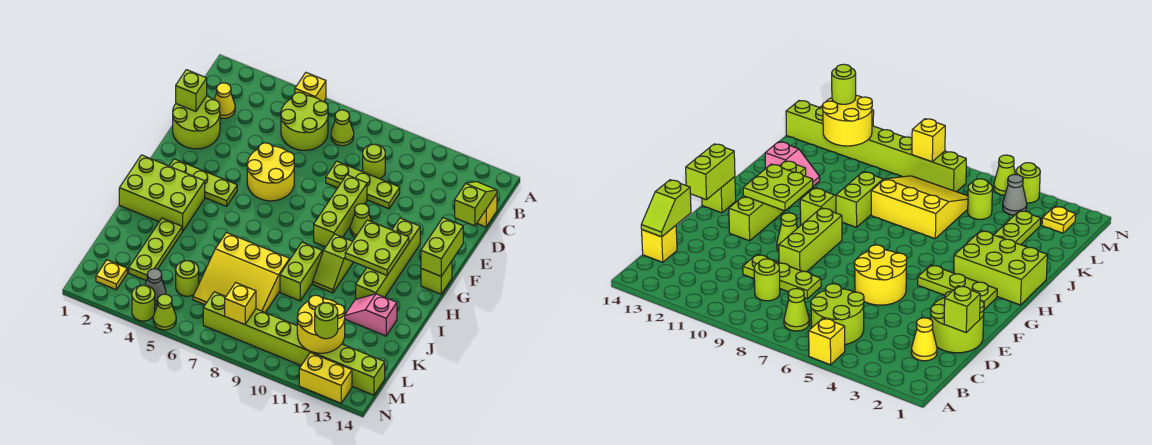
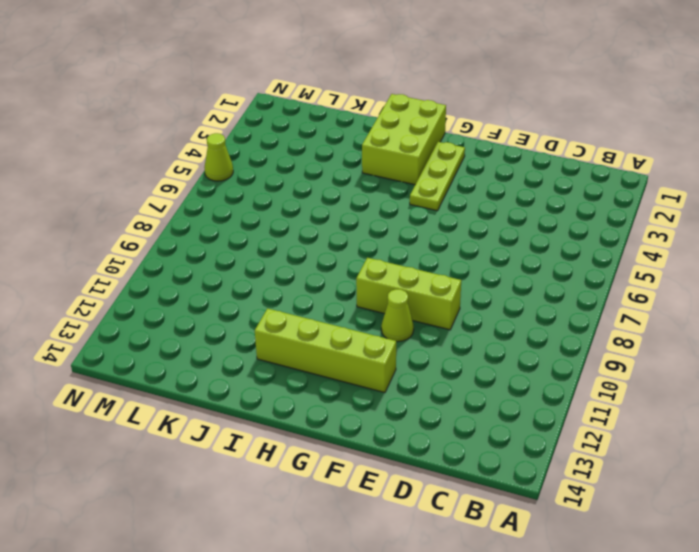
none -> yellow 1x1 brick [295,73,326,102]
none -> lime 2x2 round brick [281,92,328,150]
none -> lime 1x1 cone [331,110,354,146]
none -> yellow 1x1 cone [214,83,235,118]

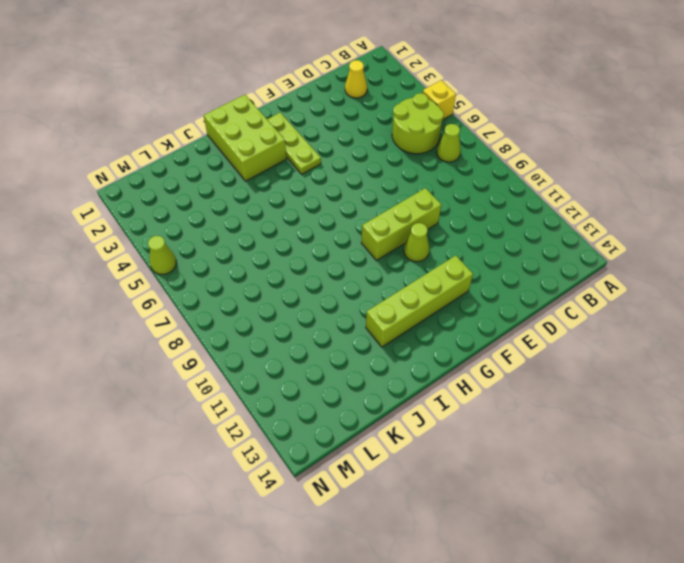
none -> lime 1x1 round brick [363,144,385,179]
none -> yellow 1x1 brick [477,194,497,227]
none -> lime 2x2 round brick [173,96,220,149]
none -> lime 1x3 plate [326,161,400,209]

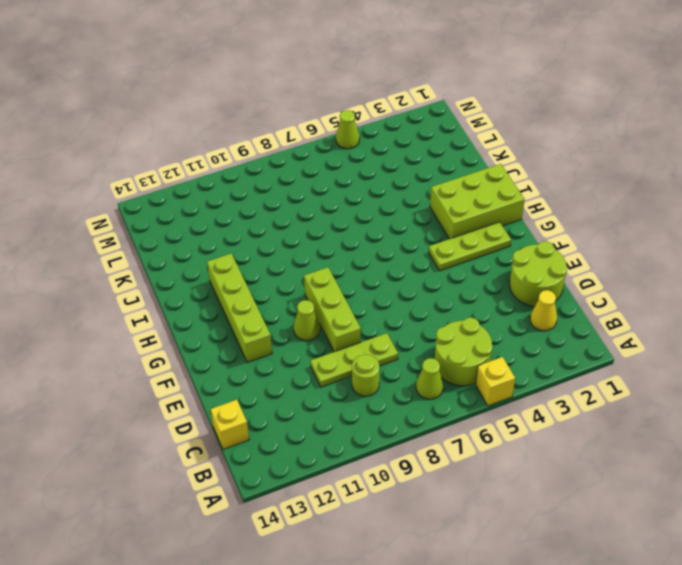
none -> yellow 2x2 round brick [247,143,294,201]
none -> lime 1x1 brick [421,261,452,294]
none -> lime 1x2 slope [313,234,353,293]
none -> lime 1x2 brick [280,242,322,301]

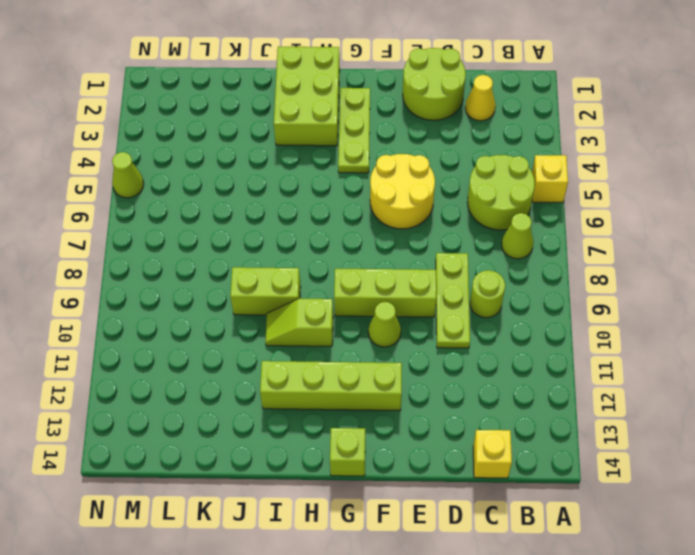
none -> lime 1x3 plate [129,218,182,281]
none -> yellow 3x3 slope [193,233,290,312]
none -> pink 1x2 slope [345,294,397,336]
none -> lime 1x1 round brick [176,261,199,296]

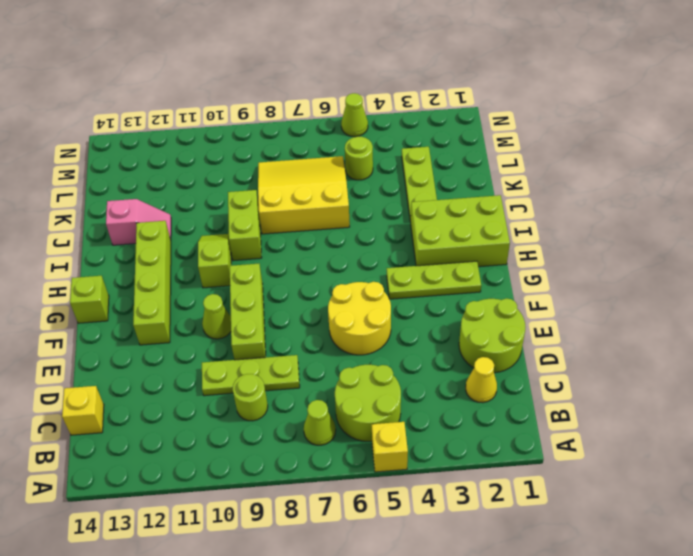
none -> yellow 1x1 plate [96,260,127,290]
none -> grey 1x1 cone [145,269,166,304]
none -> lime 1x8 brick [203,292,385,395]
none -> lime 1x1 round brick [132,285,155,321]

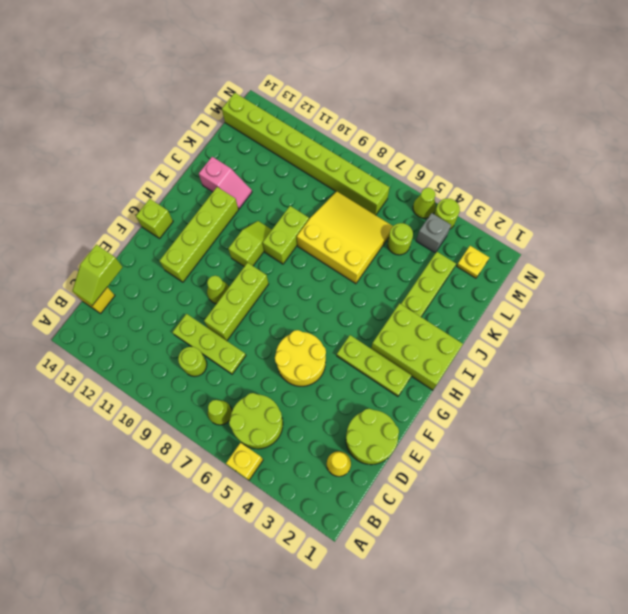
grey 1x1 brick [416,213,451,253] -> grey 1x1 cone [145,269,166,304]
none -> yellow 1x2 brick [299,353,352,403]
none -> lime 1x1 brick [176,70,207,112]
none -> lime 1x2 brick [421,218,463,276]
none -> lime 2x2 plate [345,220,409,275]

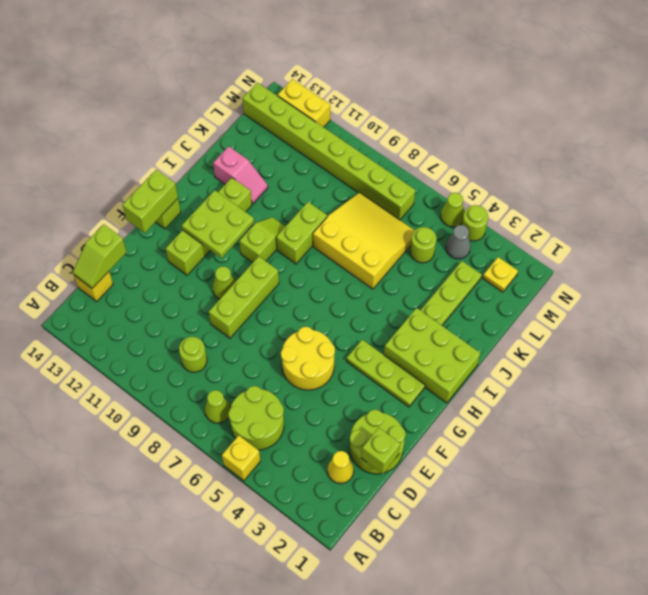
none -> lime 1x3 plate [326,161,400,209]
none -> yellow 2x2 round brick [297,295,345,353]
none -> yellow 1x1 brick [225,283,256,324]
none -> lime 1x1 round brick [315,303,338,339]

